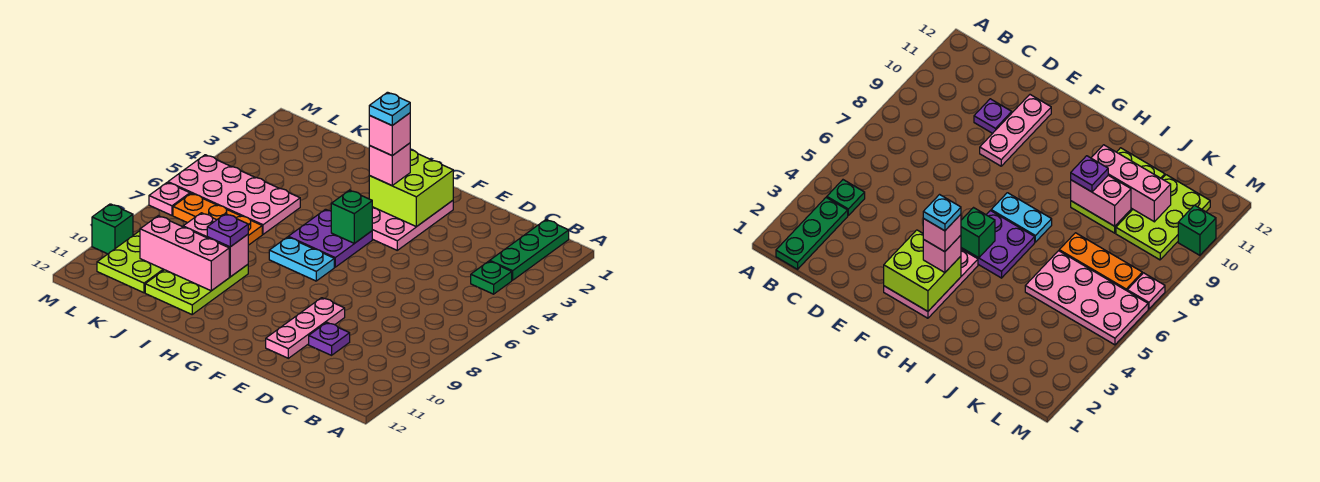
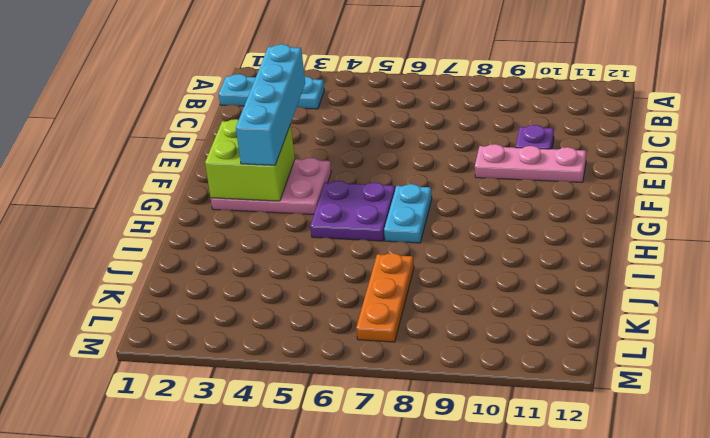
cyan 1x3 plate [219,74,324,109] -> green 1x3 plate [490,220,569,280]
cyan 1x4 brick [236,44,305,165] -> pink 1x1 brick [369,143,410,186]
none -> green 1x1 plate [471,261,512,294]
none -> lime 2x3 plate [145,265,248,314]
none -> pink 2x4 plate [168,155,300,234]

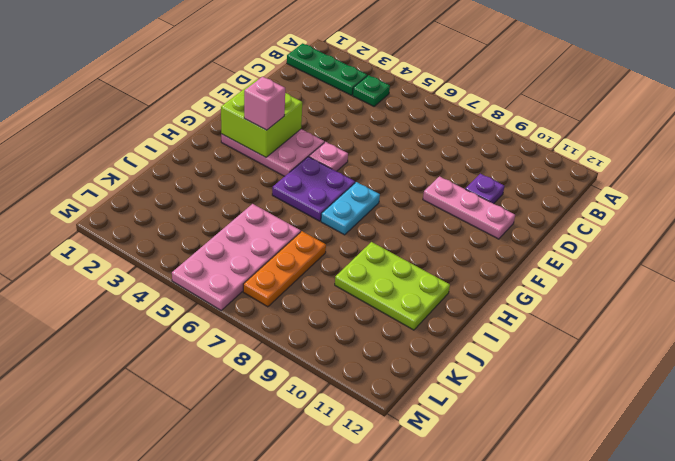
pink 1x1 plate [309,142,348,171] -> pink 1x1 plate moved to [149,183,190,215]
none -> lime 2x3 plate [97,231,164,293]
none -> green 1x1 brick [92,204,133,254]
none -> green 1x1 brick [331,190,372,243]

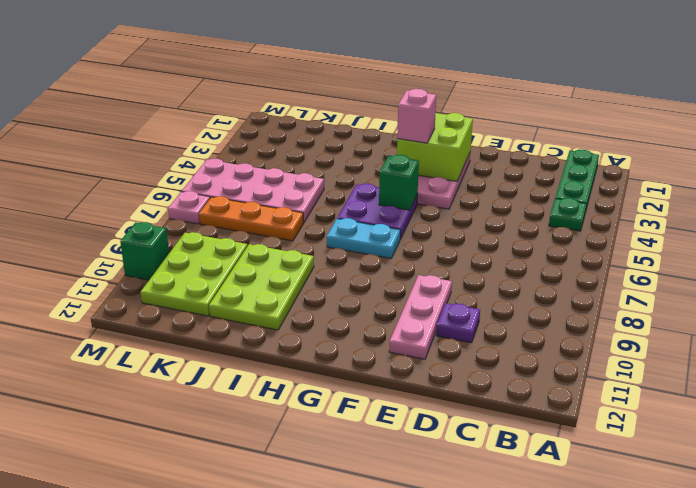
none -> pink 1x2 brick [183,213,248,277]
none -> pink 1x3 brick [140,216,229,291]
none -> purple 1x1 plate [207,214,248,247]

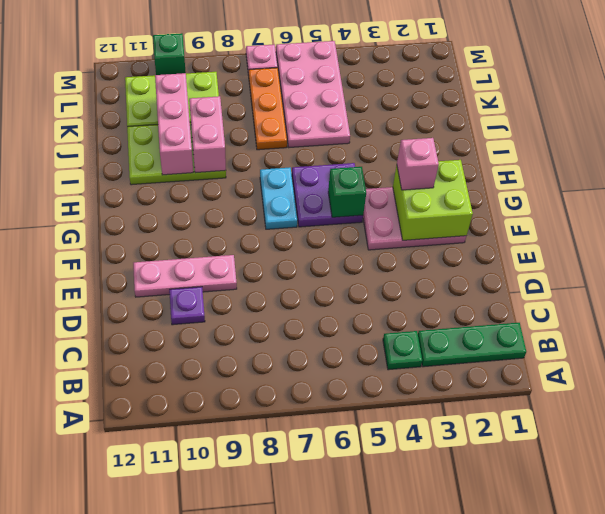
none -> purple 1x1 plate [207,214,248,247]
none -> pink 1x1 brick [369,113,410,156]
none -> cyan 1x1 plate [369,92,410,125]

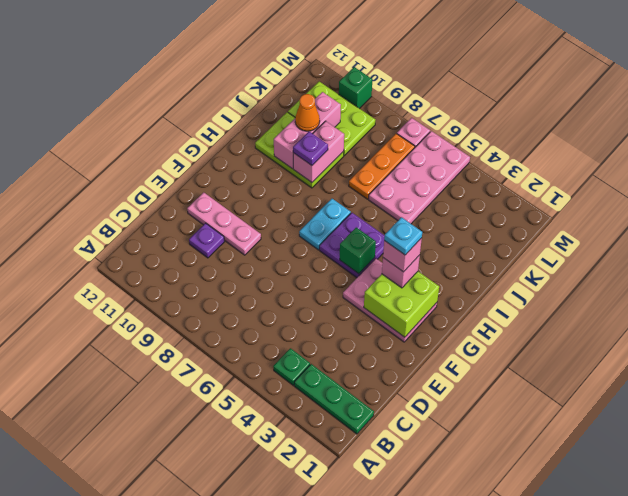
orange 1x1 cone [295,94,320,131] -> none

